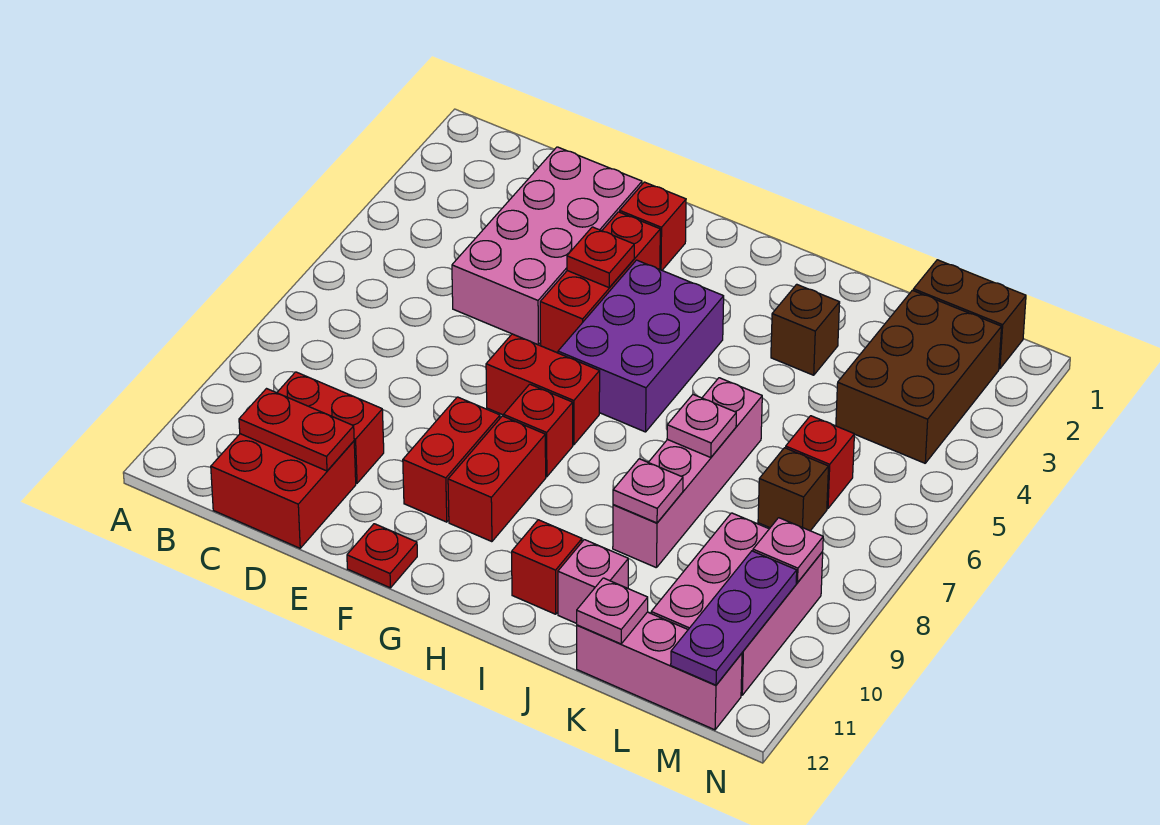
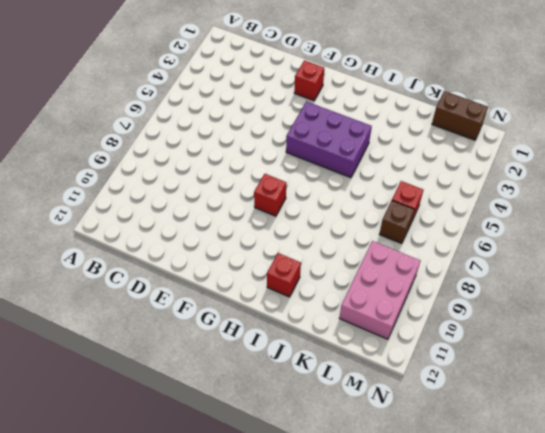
purple 2x3 brick [286,102,372,178] -> purple 2x3 brick turned to [558,260,724,432]
none -> red 1x2 brick [277,372,384,483]
none -> red 2x2 brick [211,434,356,548]
none -> pink 2x4 brick [452,147,642,345]

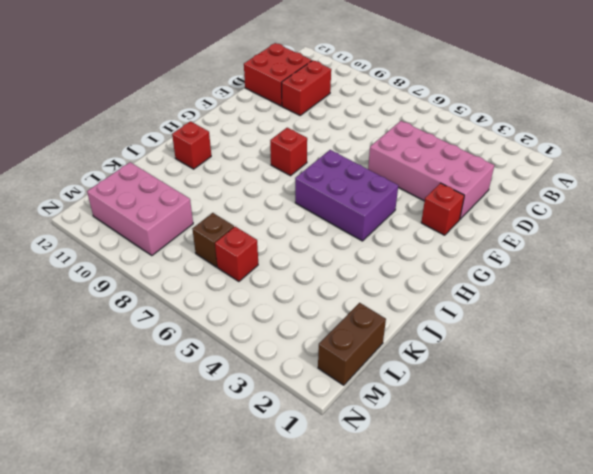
none -> red 1x3 brick [540,212,660,353]
none -> red 1x2 brick [486,334,600,445]
none -> red 1x2 brick [403,397,500,522]

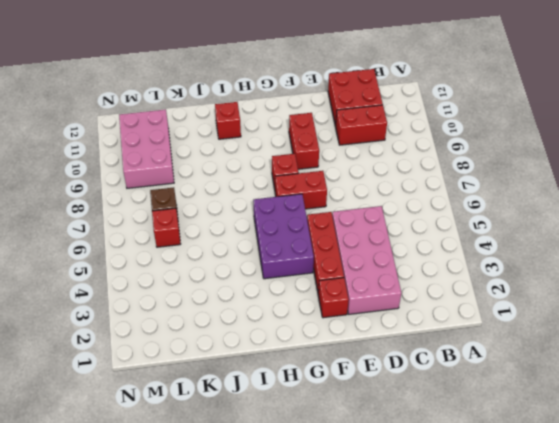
none -> red 1x1 plate [347,524,417,588]
none -> red 1x2 brick [448,416,546,542]
none -> brown 1x1 brick [771,284,840,375]

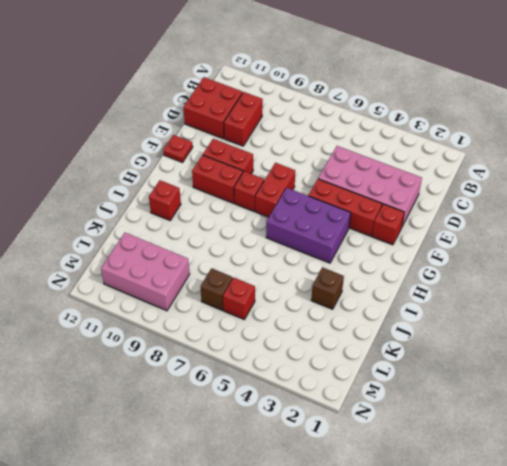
none -> pink 1x4 brick [613,378,762,568]
none -> pink 1x1 brick [558,540,628,623]
none -> pink 1x3 brick [577,612,742,730]

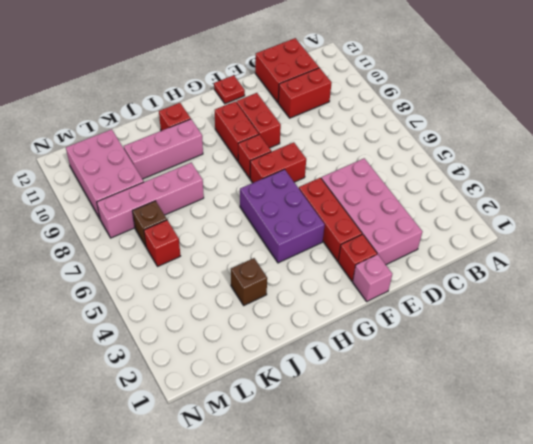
pink 1x1 brick [353,254,392,301] -> pink 1x1 brick moved to [558,540,628,623]
pink 1x3 brick [124,119,203,179] -> pink 1x3 brick moved to [577,612,742,730]
pink 1x4 brick [97,163,204,238] -> pink 1x4 brick turned to [613,378,762,568]
none -> brown 1x2 brick [913,260,1026,369]
none -> brown 2x3 brick [836,290,1001,463]
none -> red 1x2 plate [239,389,354,471]

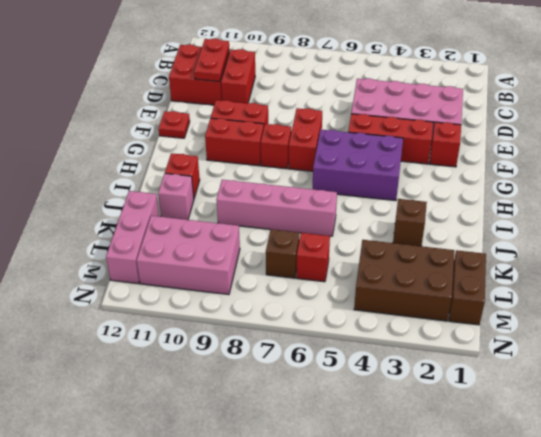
none -> red 1x1 plate [567,227,634,287]
none -> pink 1x1 plate [667,395,736,458]
none -> pink 1x1 plate [613,459,683,523]

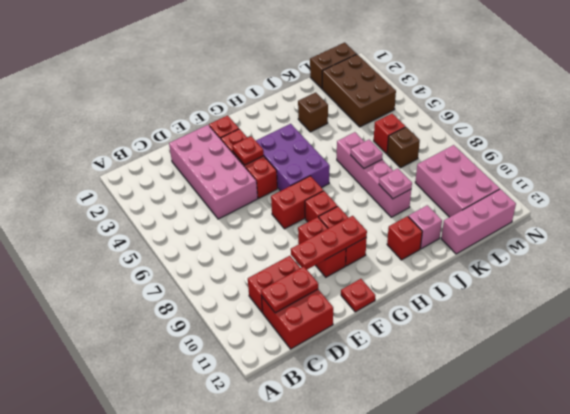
red 1x3 plate [291,216,367,269] -> none
none -> pink 1x1 plate [577,578,648,644]
none -> pink 1x1 plate [753,518,823,583]
none -> purple 1x3 plate [671,551,797,685]

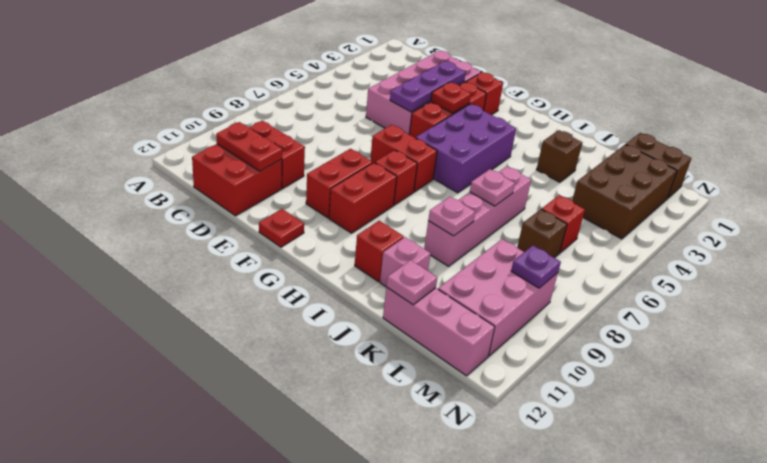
purple 1x3 plate [390,61,466,112] -> purple 1x3 plate moved to [671,551,797,685]
purple 1x1 plate [511,246,561,288] -> pink 1x1 plate [753,518,823,583]

